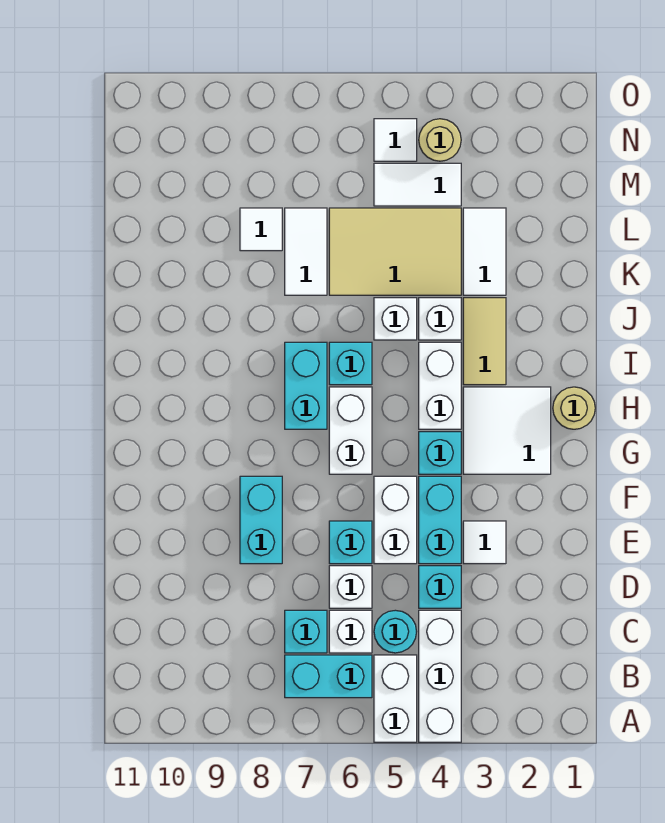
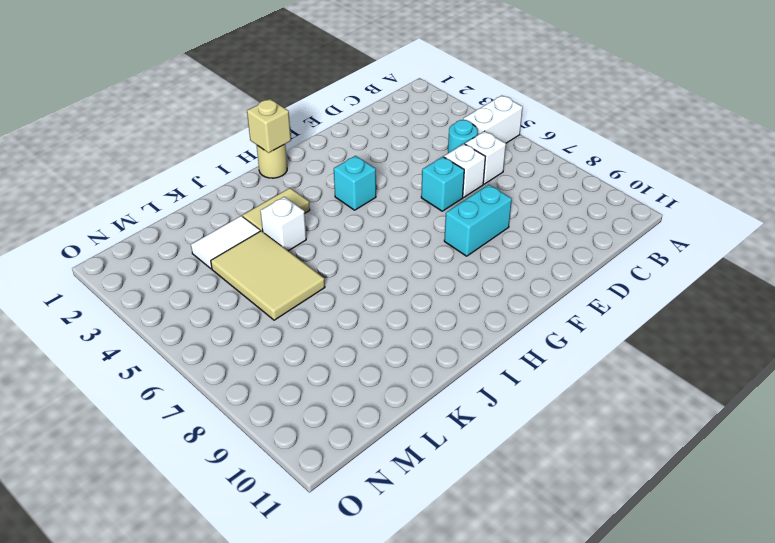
tan 1x1 brick [247,99,291,153] -> none
none -> white 1x3 brick [419,610,461,742]
none -> cyan 1x2 brick [285,655,372,698]
none -> cyan 1x1 brick [285,610,327,653]
none -> cyan 1x1 brick [419,566,461,608]

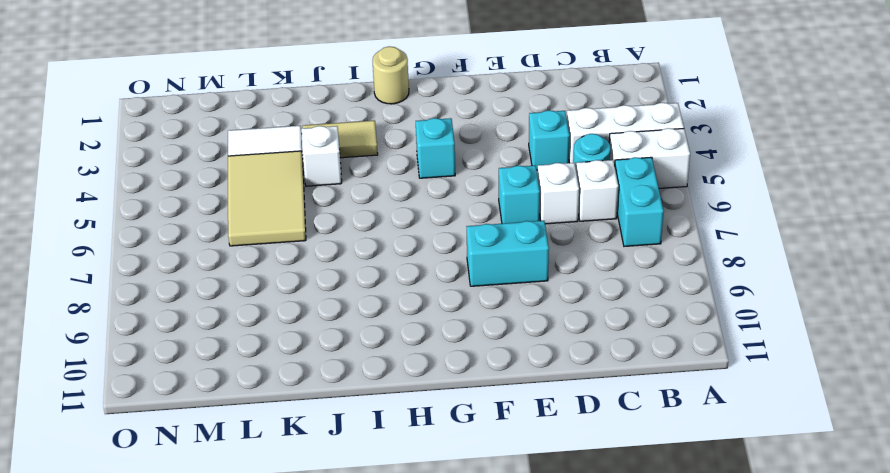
none -> cyan 1x1 brick [285,610,327,653]
none -> white 1x1 tile [463,521,506,564]
none -> cyan 1x2 brick [419,476,461,564]
none -> white 1x2 brick [374,476,417,564]

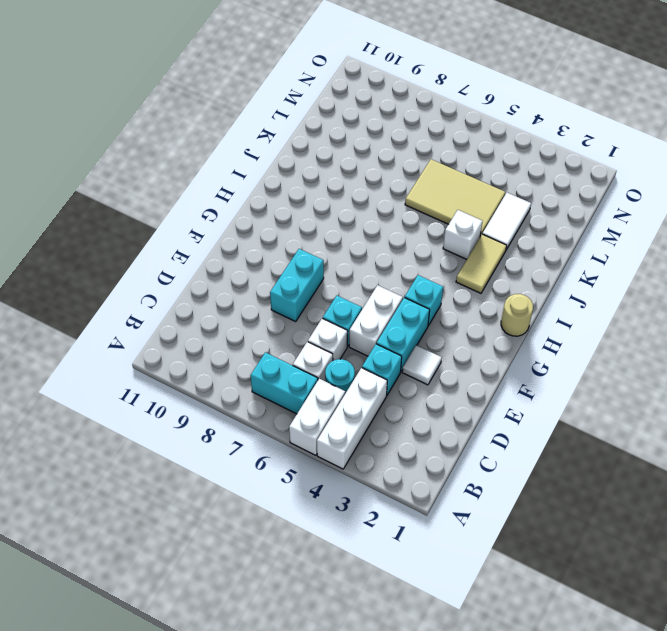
none -> cyan 1x1 brick [285,610,327,653]
none -> white 2x2 tile [463,387,551,474]
none -> white 1x2 brick [329,387,372,474]
none -> white 1x2 brick [419,342,461,429]

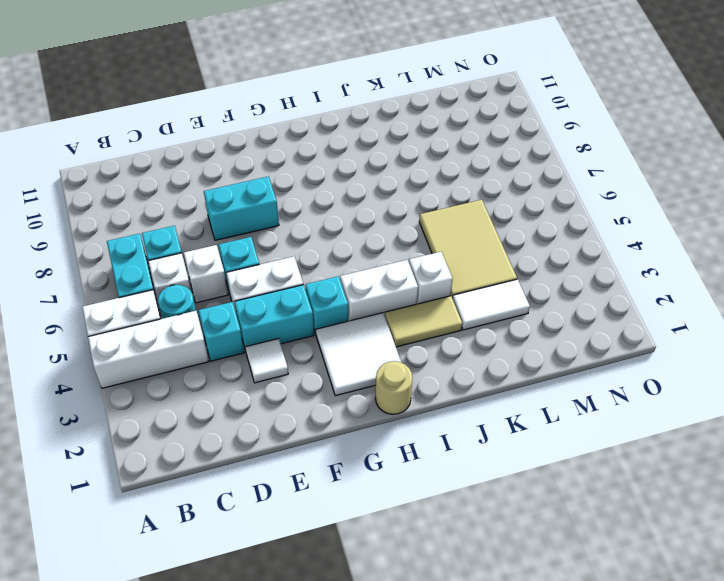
none -> white 1x2 brick [329,387,372,474]
none -> cyan 1x2 brick [285,342,327,429]
none -> cyan 1x1 brick [329,342,372,385]
none -> white 1x1 brick [374,298,417,340]

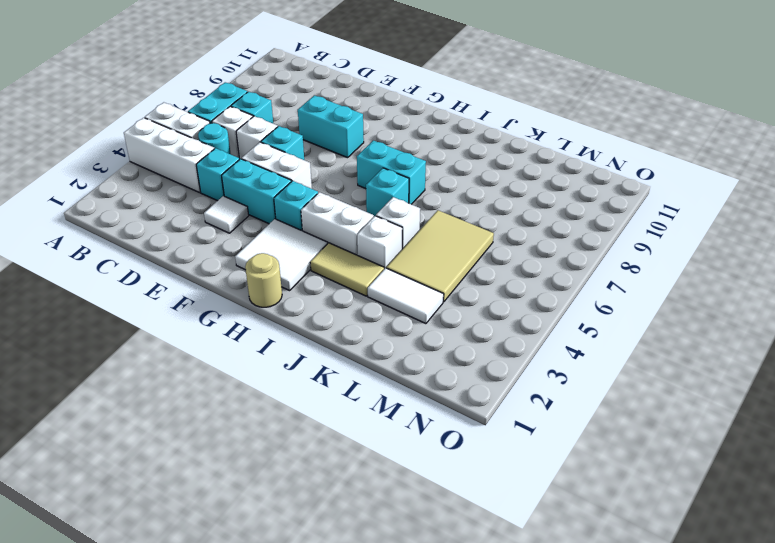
none -> white 1x2 brick [329,387,372,474]
none -> white 1x2 tile [285,208,327,295]
none -> white 1x1 tile [240,208,282,251]
none -> white 1x2 tile [374,163,461,206]

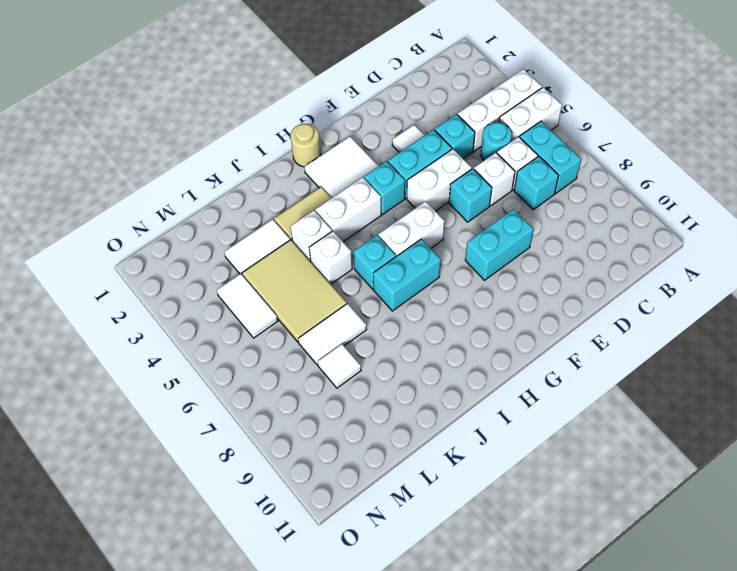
none -> tan 1x1 round brick [419,119,461,161]
none -> white 1x1 tile [374,119,417,161]

